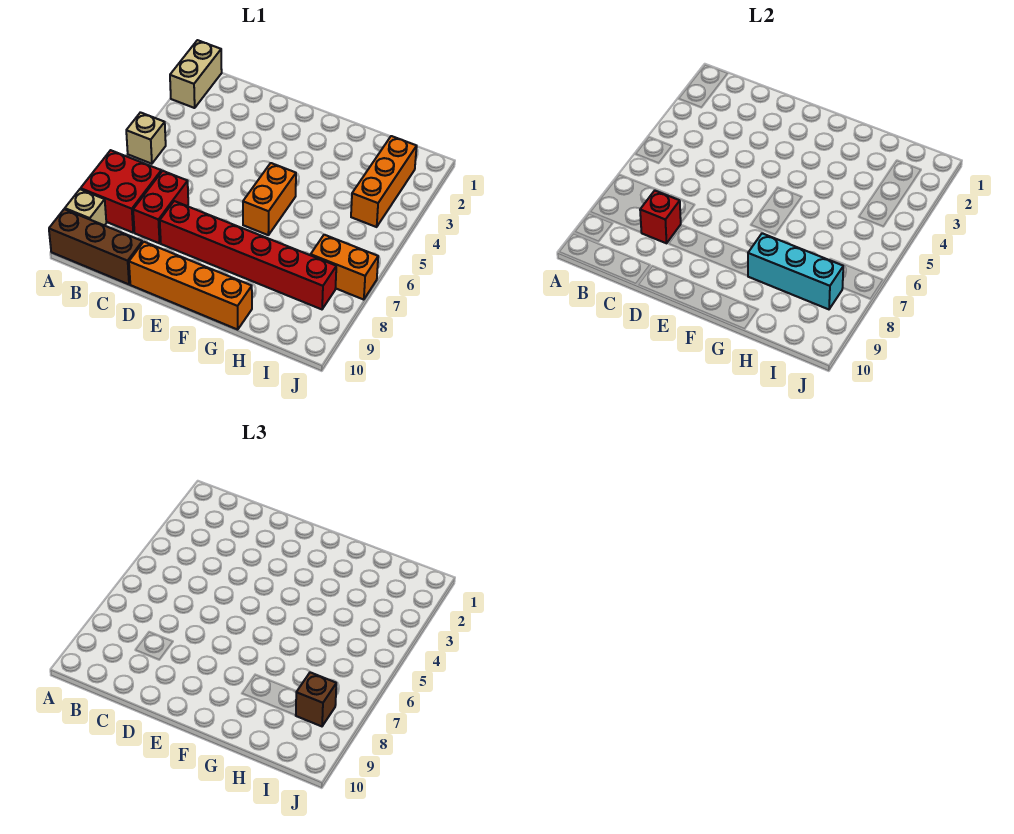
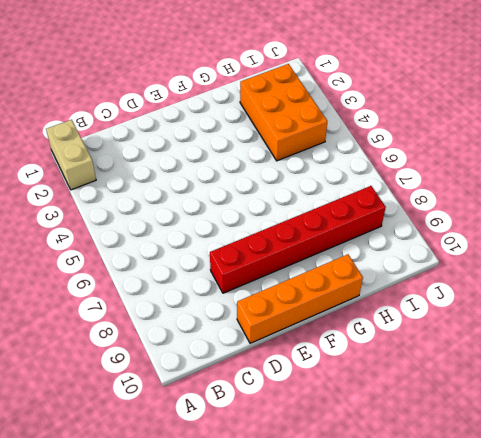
orange 2x3 brick [240,64,327,161] -> orange 1x3 brick [351,136,417,227]
none -> tan 1x1 brick [126,112,166,164]
none -> red 2x2 brick [81,150,161,233]
none -> tan 1x1 brick [65,189,106,226]

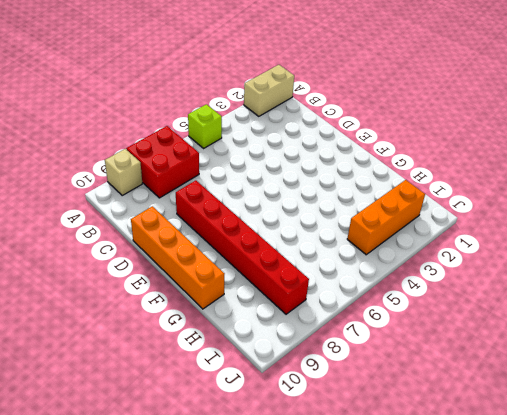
lime 1x1 brick [188,104,222,148] -> tan 1x1 brick [126,112,166,164]
none -> brown 1x3 brick [49,209,143,284]
none -> red 1x2 brick [133,171,188,243]
none -> orange 1x2 brick [243,163,296,235]

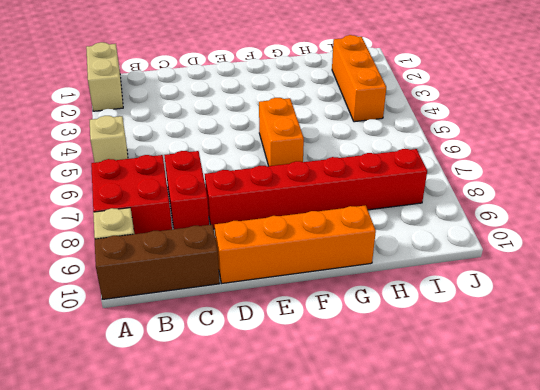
none -> orange 1x2 brick [311,235,378,300]
none -> red 1x1 brick [640,191,681,243]
none -> cyan 1x3 brick [748,233,843,309]

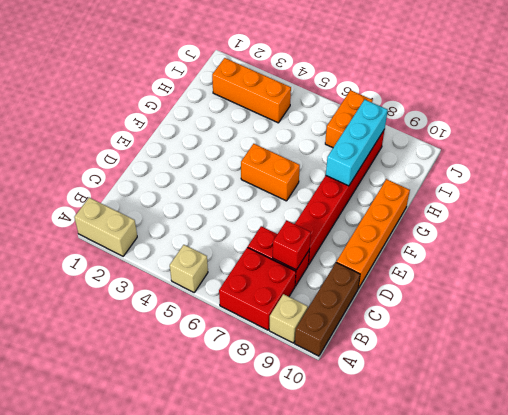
none -> brown 1x1 brick [296,672,336,726]

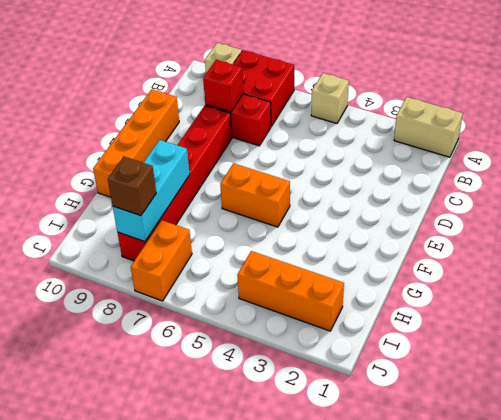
none -> brown 1x3 brick [49,209,143,284]

